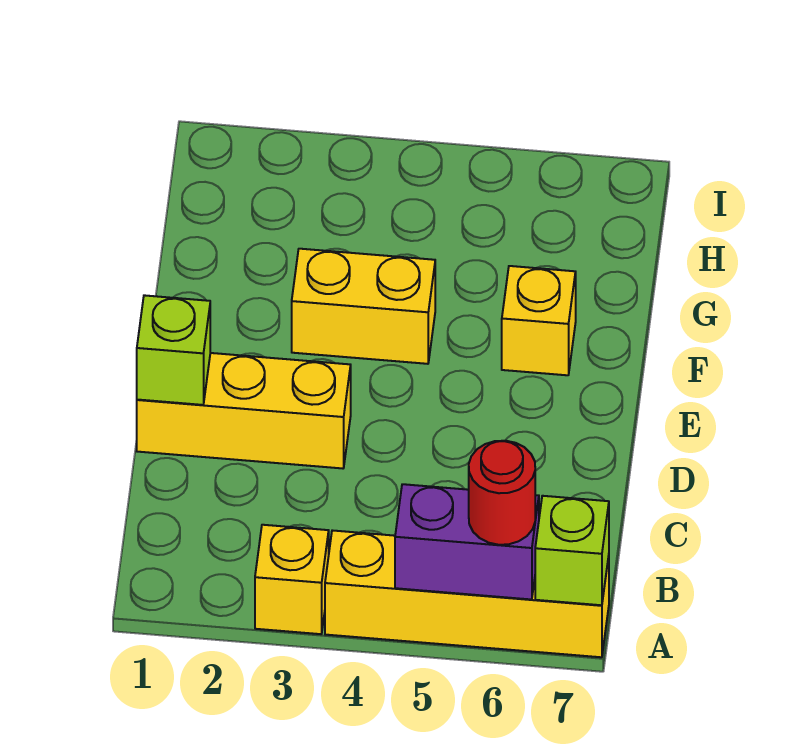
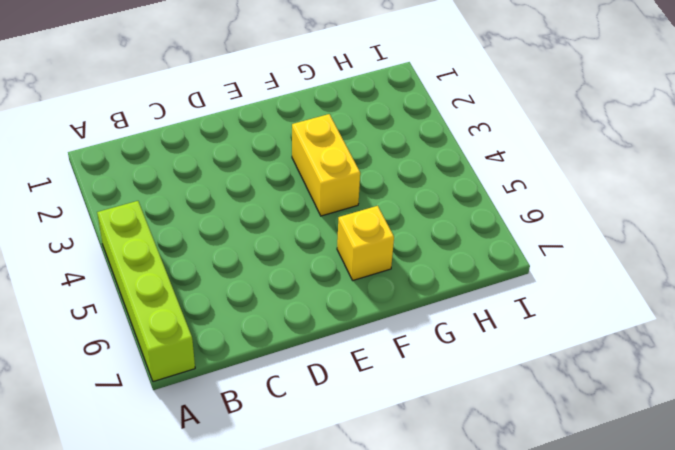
lime 1x4 brick [97,201,195,382] -> yellow 1x4 brick [325,530,609,657]
none -> yellow 1x1 brick [255,525,329,634]
none -> yellow 1x3 brick [137,353,351,468]

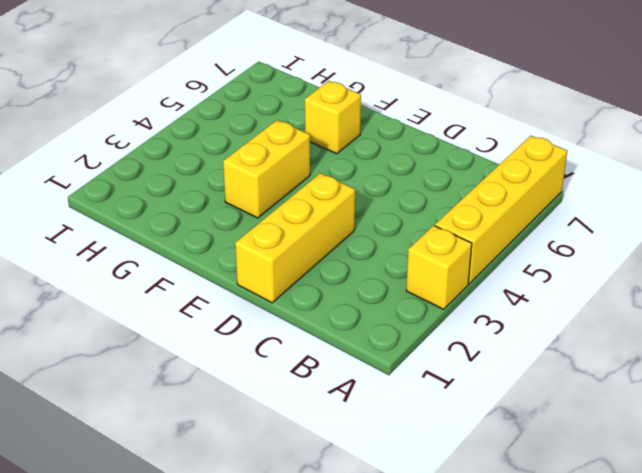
none -> purple 1x2 brick [395,484,539,600]
none -> lime 1x1 brick [535,496,609,605]

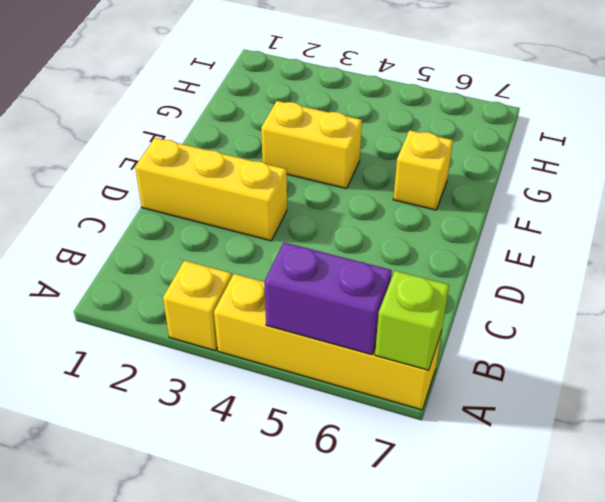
none -> lime 1x1 brick [137,295,210,405]
none -> red 1x1 round brick [469,441,535,545]

